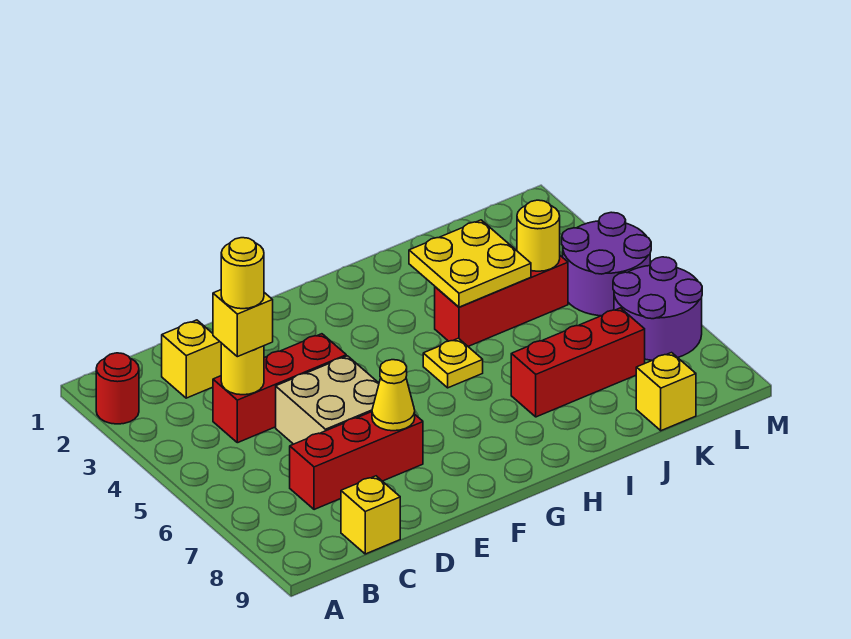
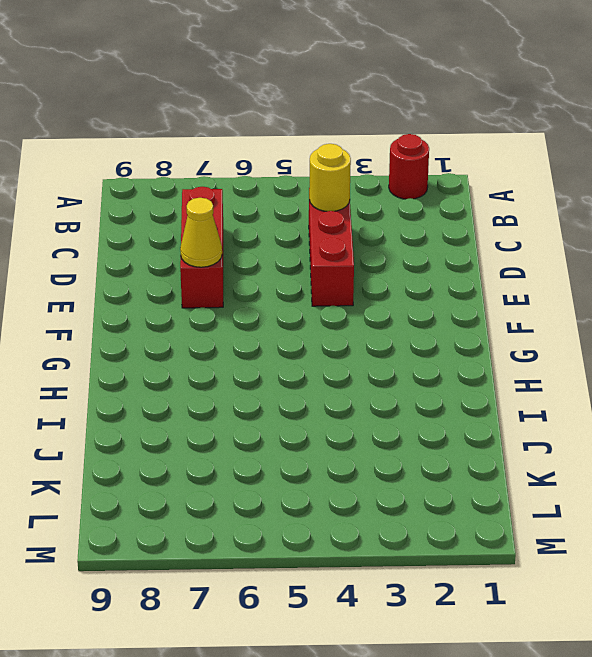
none -> yellow 1x1 brick [162,320,221,398]
none -> yellow 1x1 brick [341,476,400,554]
none -> tan 2x2 brick [276,356,379,444]

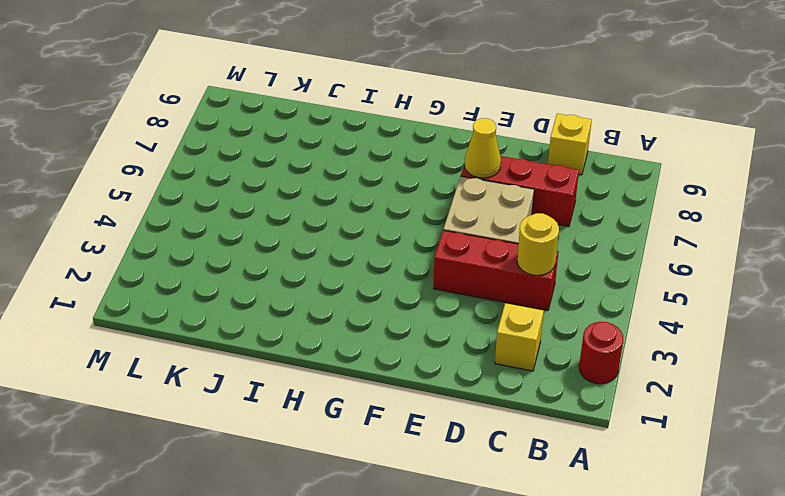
none -> yellow 1x1 plate [423,338,483,388]
none -> red 1x3 brick [435,256,568,346]
none -> red 1x3 brick [511,308,645,417]

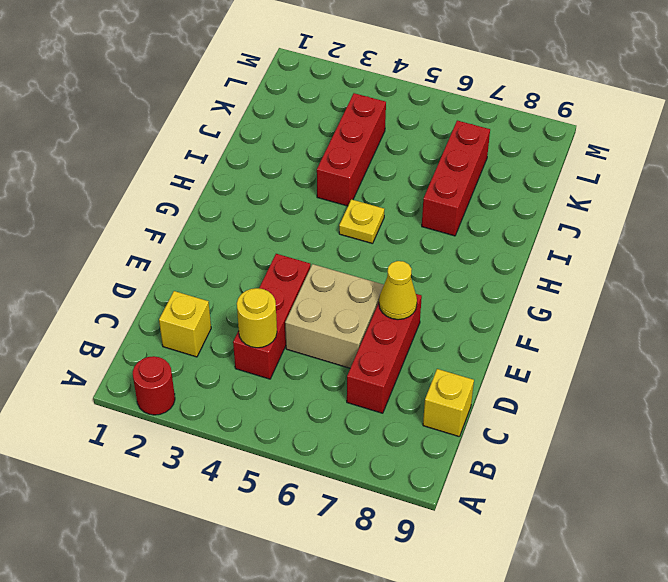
none -> yellow 1x1 brick [636,353,696,431]
none -> purple 2x2 round brick [562,212,651,316]
none -> purple 2x2 round brick [613,257,702,360]

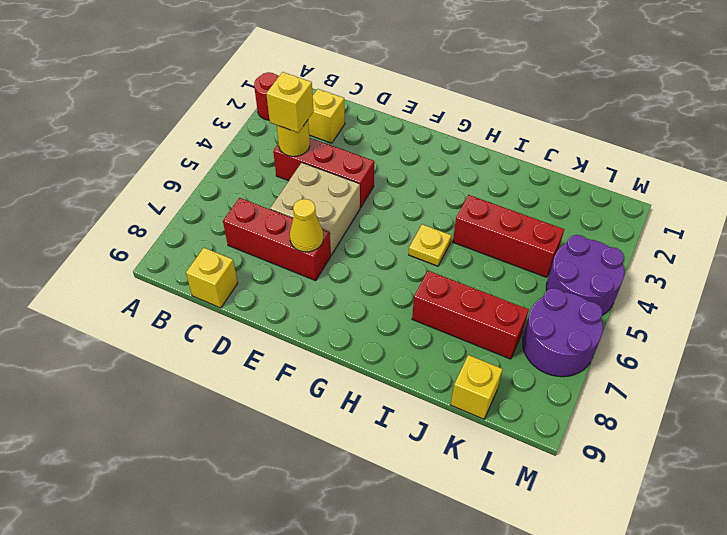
none -> yellow 2x2 plate [409,220,531,307]
none -> yellow 1x1 round brick [517,200,560,271]
none -> yellow 1x1 round brick [221,238,264,309]

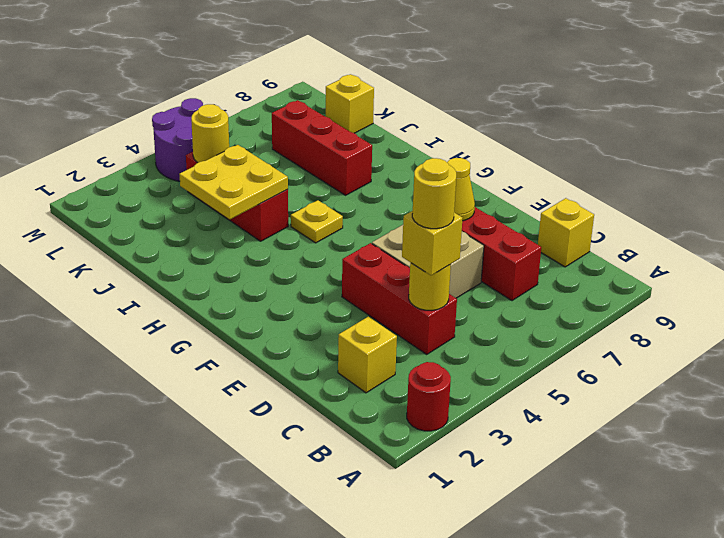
none -> purple 2x2 round brick [613,257,702,360]

